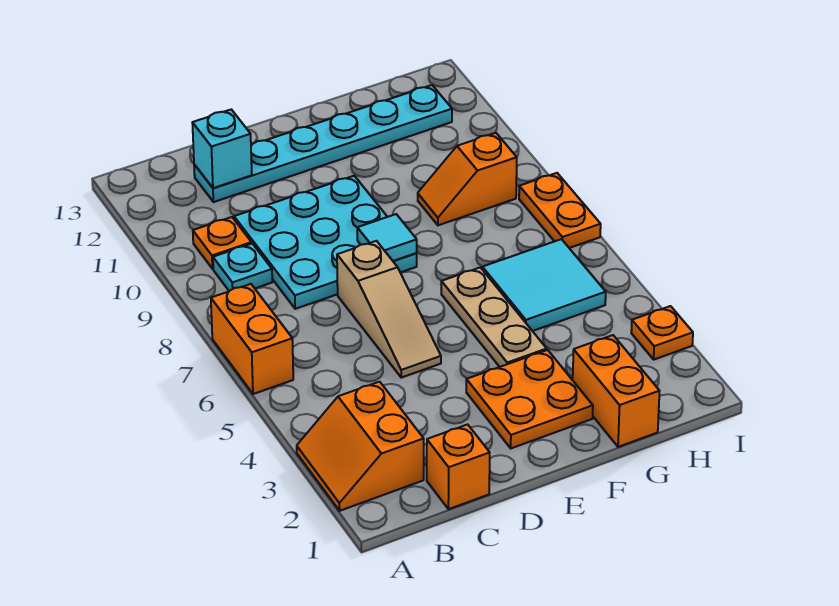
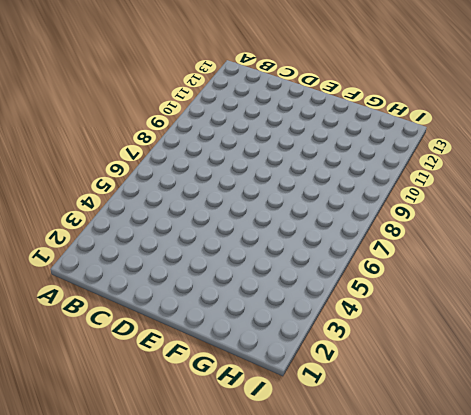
none -> orange 2x2 slope [297,382,424,511]
none -> orange 1x2 brick [211,284,293,394]
none -> cyan 1x1 plate [213,244,272,291]

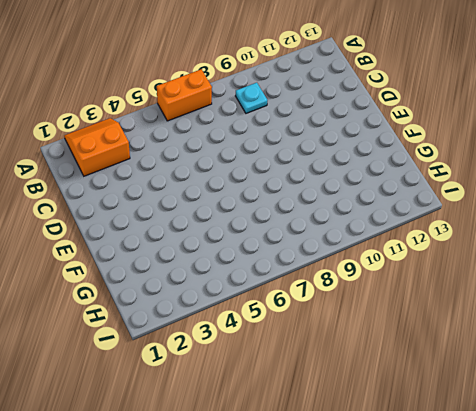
none -> orange 1x1 plate [193,217,251,269]
none -> orange 1x1 brick [427,424,490,509]
none -> cyan 3x3 plate [234,176,417,309]

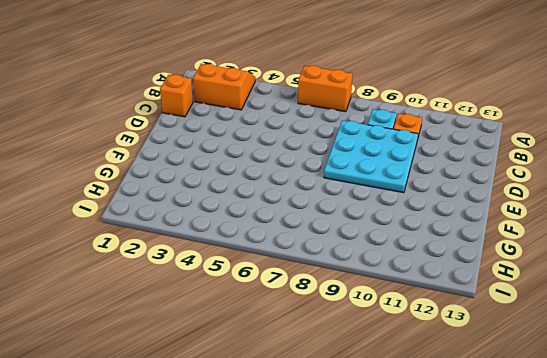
none -> cyan 1x6 plate [194,85,452,202]
none -> tan 1x3 slope [337,241,441,378]
none -> orange 2x2 plate [466,350,593,448]

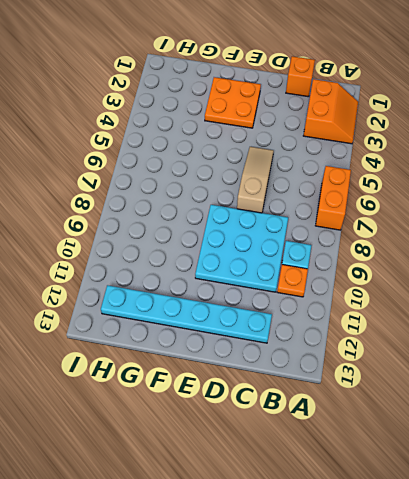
none -> tan 1x3 plate [441,267,547,367]
none -> orange 1x2 brick [573,335,660,447]
none -> cyan 2x2 tile [482,239,606,331]

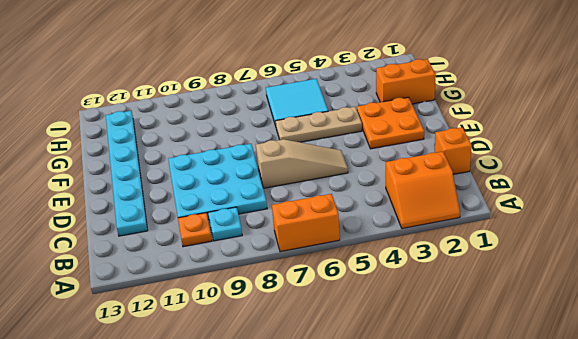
none -> orange 1x2 slope [418,133,517,225]
none -> orange 1x1 plate [631,306,693,360]
none -> orange 1x2 plate [519,173,601,248]

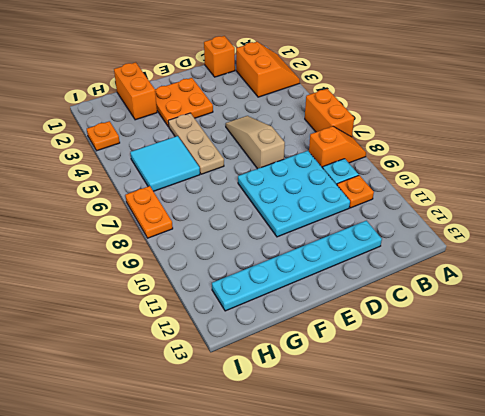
orange 1x2 slope [309,126,366,168] -> orange 1x2 slope moved to [418,133,517,225]
none -> cyan 1x1 brick [192,110,252,188]
none -> cyan 1x1 tile [357,214,417,261]

